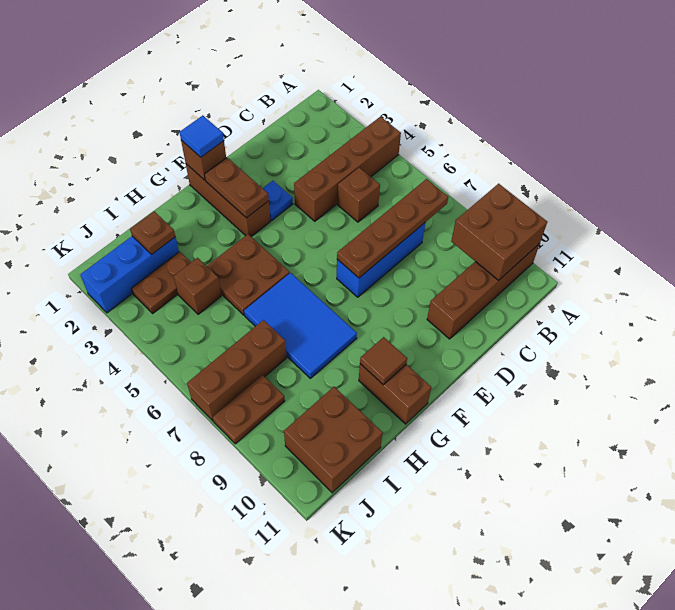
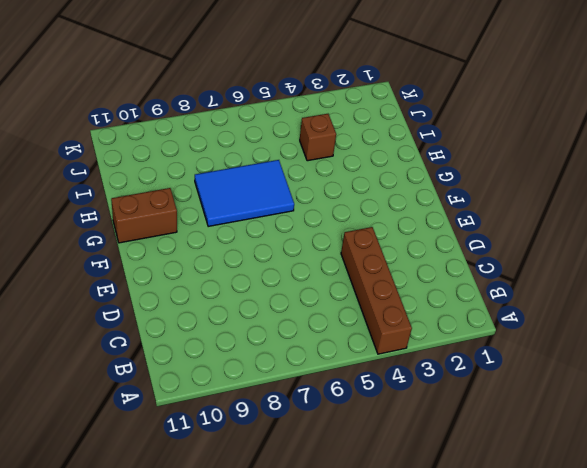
none -> brown 1x4 brick [427,244,540,339]
none -> brown 1x1 brick [338,168,380,222]
none -> blue 1x3 brick [337,223,425,297]

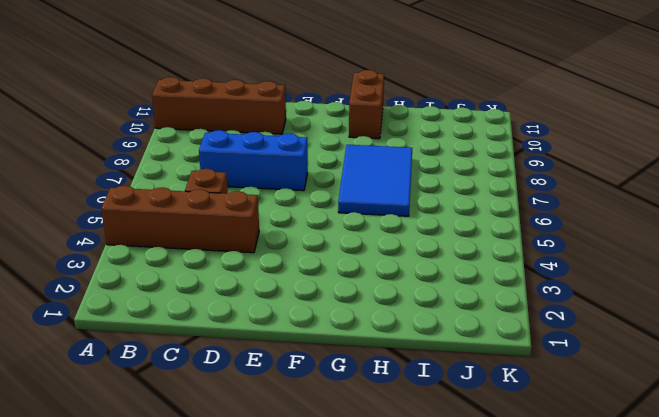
none -> blue 1x1 plate [263,181,293,220]
none -> brown 1x3 brick [186,164,270,237]
none -> brown 2x2 plate [207,234,290,315]

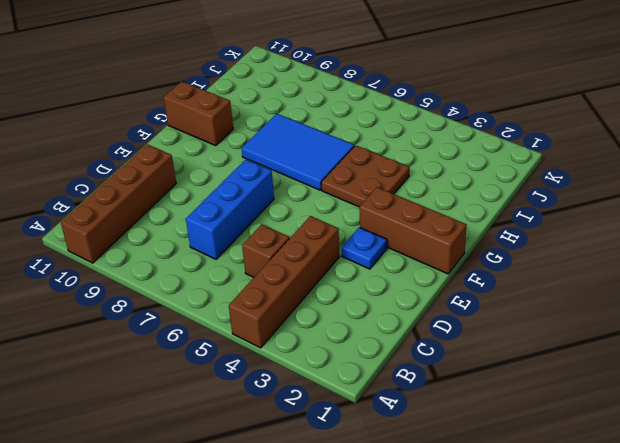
none -> blue 1x3 brick [80,236,179,313]
none -> brown 1x2 plate [131,252,191,314]
none -> brown 1x1 brick [174,258,221,314]

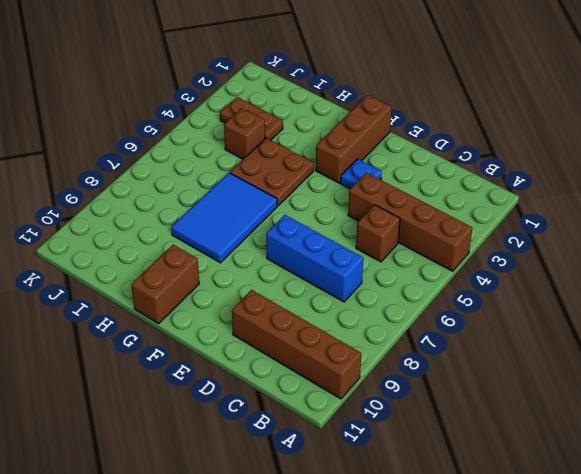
none -> blue 1x3 brick [80,236,179,313]
none -> brown 1x3 brick [187,320,287,421]
none -> brown 2x2 brick [284,387,383,493]

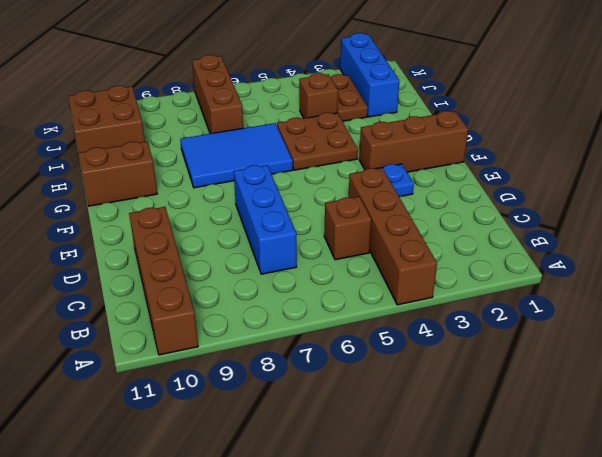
none -> brown 1x2 plate [213,375,285,444]
none -> brown 2x2 brick [451,184,547,281]
none -> brown 1x4 plate [337,179,448,278]

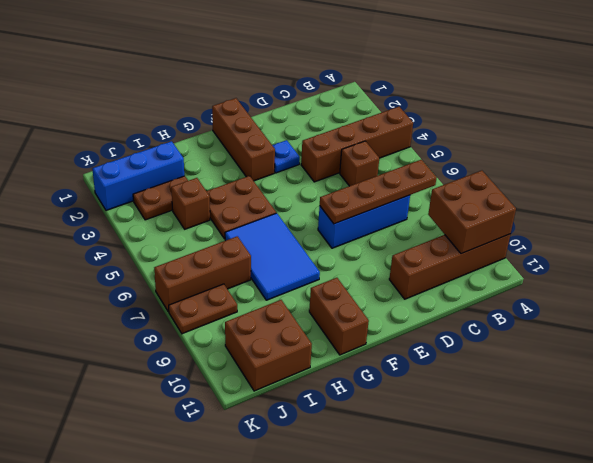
none -> brown 1x1 brick [181,140,226,180]
none -> brown 1x2 plate [205,158,269,218]
none -> brown 1x1 tile [360,337,407,385]

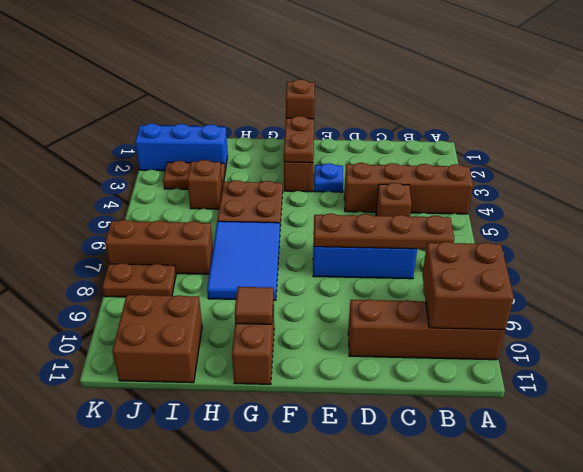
none -> brown 1x1 plate [130,211,175,254]
none -> blue 1x1 tile [180,115,224,157]

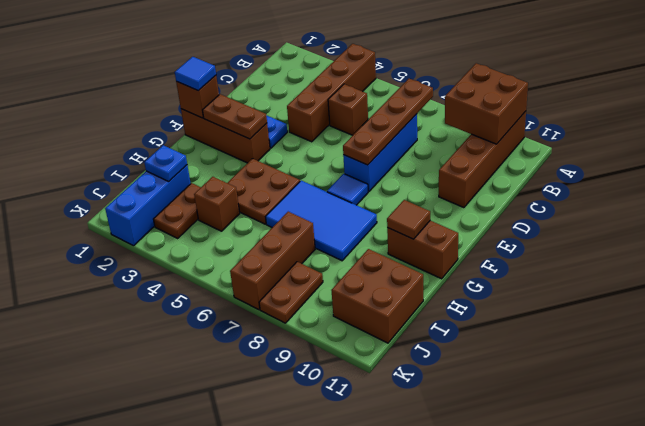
blue 1x1 tile [327,174,368,205] -> none
blue 1x1 plate [144,145,187,182] -> brown 1x1 plate [130,211,175,254]

